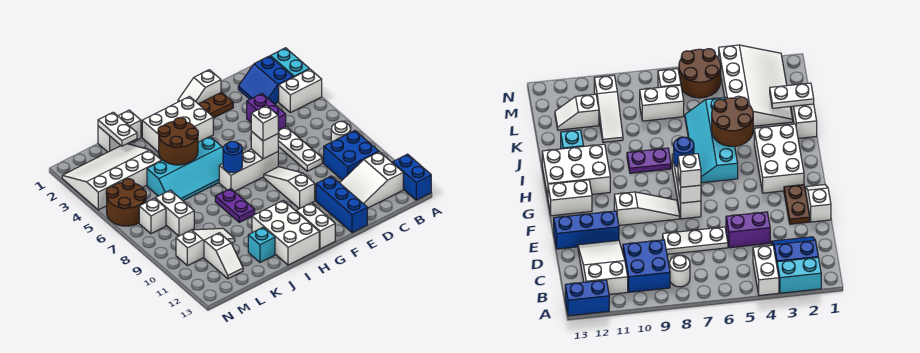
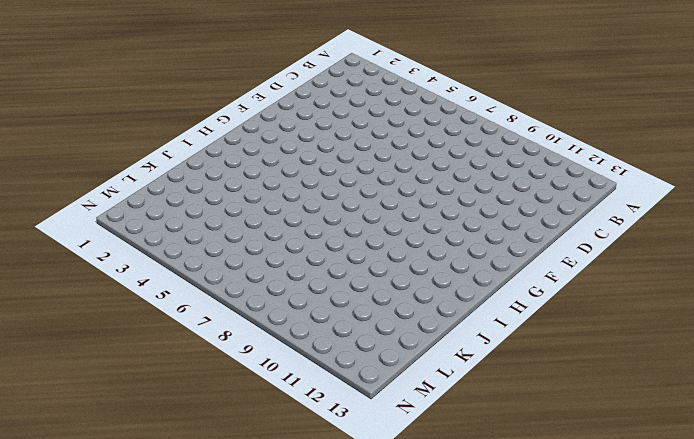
none -> cyan 1x2 brick [270,48,309,77]
none -> white 1x2 brick [279,69,322,113]
none -> blue 1x2 brick [392,154,431,200]
none -> blue 2x2 slope [238,56,293,104]

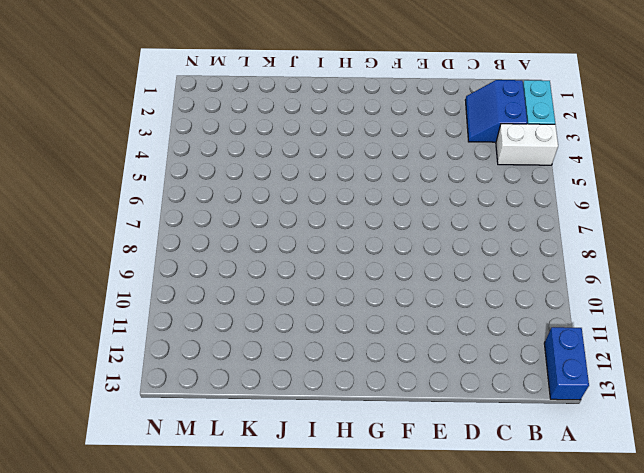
none -> white 1x1 round brick [331,121,351,142]
none -> blue 2x2 brick [324,131,379,180]
none -> white 2x3 slope [340,152,403,208]
none -> purple 1x2 brick [247,94,286,131]

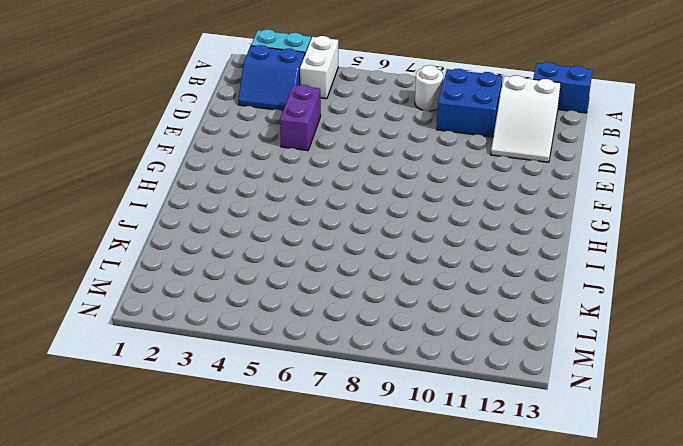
purple 1x2 brick [280,85,321,151] -> purple 1x2 brick turned to [247,94,286,131]
none -> white 1x3 plate [278,127,322,171]
none -> white 1x2 slope [178,70,221,104]
none -> brown 1x2 plate [199,92,233,118]
none -> blue 1x3 brick [316,176,367,233]

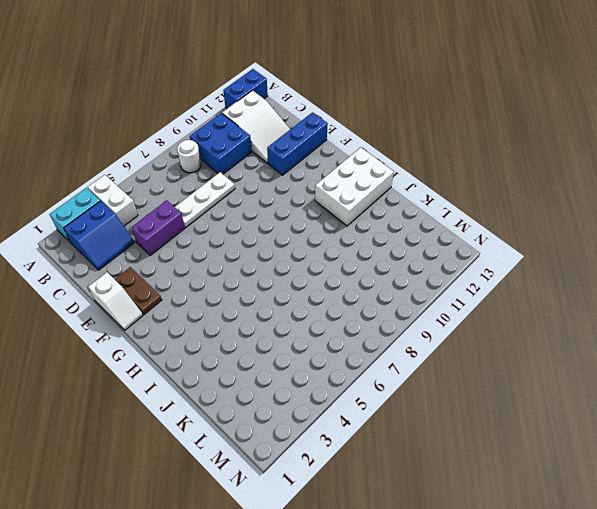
none -> white 1x3 brick [219,149,278,192]
none -> white 1x3 slope [264,167,315,209]
none -> white 2x3 brick [142,97,213,152]
none -> white 1x2 brick [296,203,335,249]

